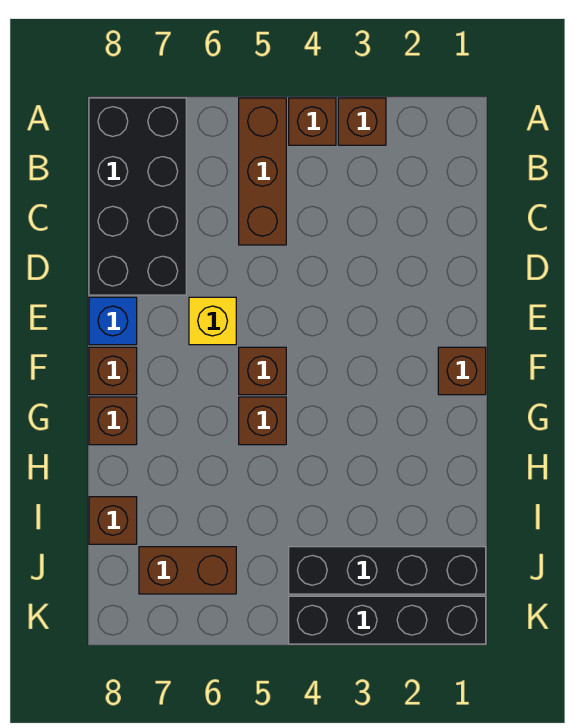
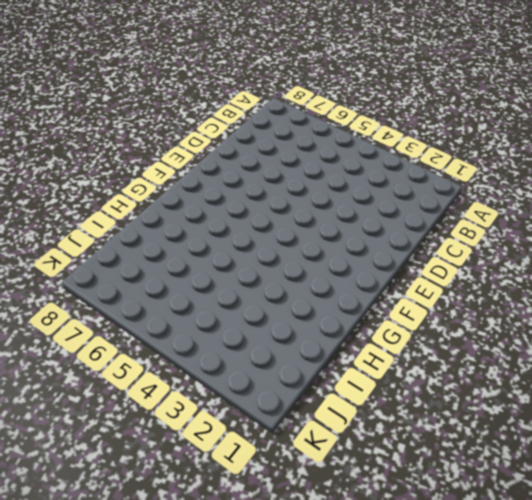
none -> brown 1x1 brick [338,98,386,145]
none -> brown 1x1 brick [289,98,336,145]
none -> brown 1x3 brick [239,98,286,245]

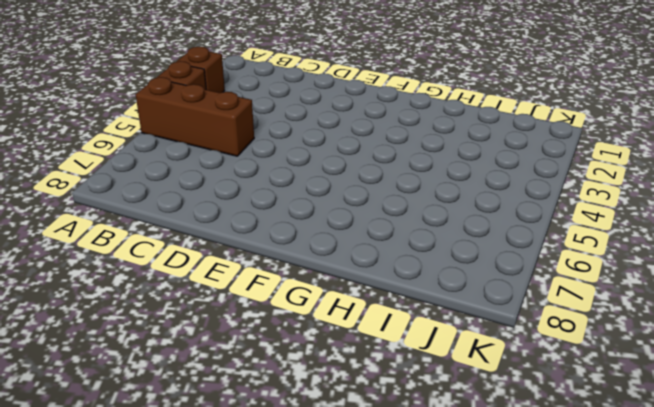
none -> black 2x4 brick [89,98,186,295]
none -> yellow 1x1 brick [189,297,236,345]
none -> blue 1x1 brick [89,297,137,345]

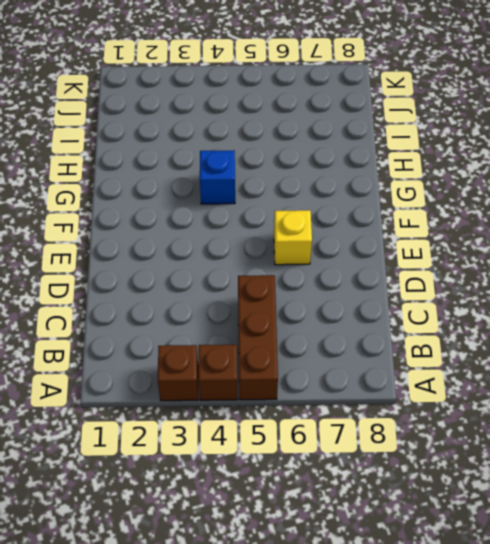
blue 1x1 brick [200,150,235,204] -> blue 1x1 brick moved to [89,297,137,345]
none -> black 2x4 brick [89,98,186,295]
none -> brown 1x1 brick [438,347,486,395]
none -> brown 1x1 brick [239,347,286,395]

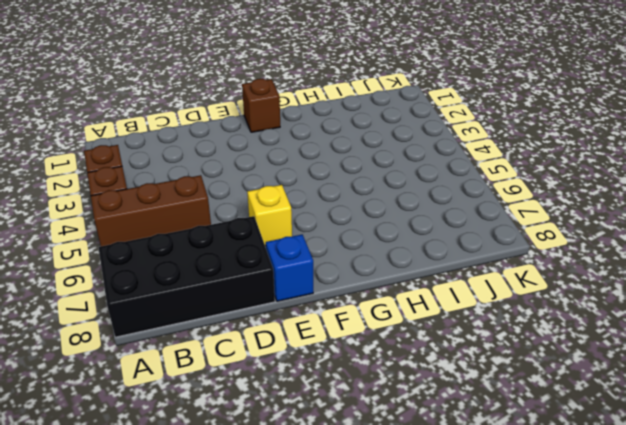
none -> brown 1x1 brick [239,347,286,395]
none -> brown 1x1 brick [89,347,137,395]
none -> brown 1x1 brick [239,397,286,445]

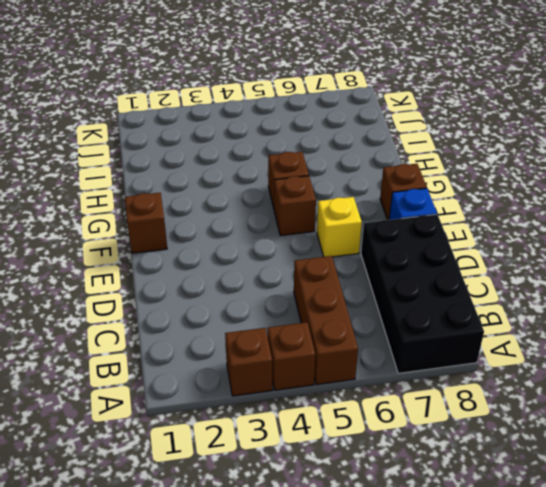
none -> brown 1x1 brick [89,397,137,445]
none -> brown 1x1 brick [89,497,137,544]
none -> black 1x4 brick [289,547,486,594]

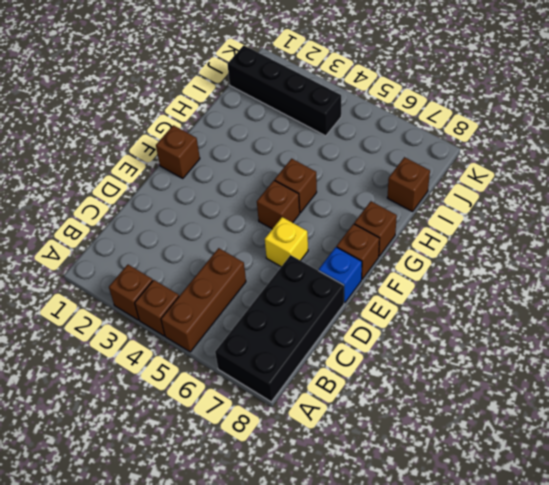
none -> brown 1x2 brick [139,547,236,594]
none -> black 1x4 brick [289,596,486,644]

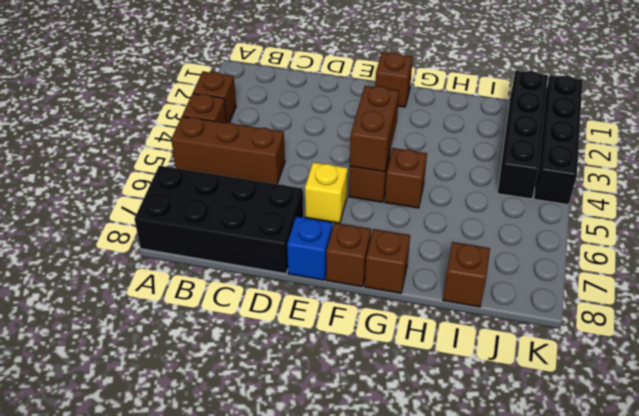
brown 1x2 brick [350,86,399,172] -> brown 1x2 brick moved to [139,547,236,594]

